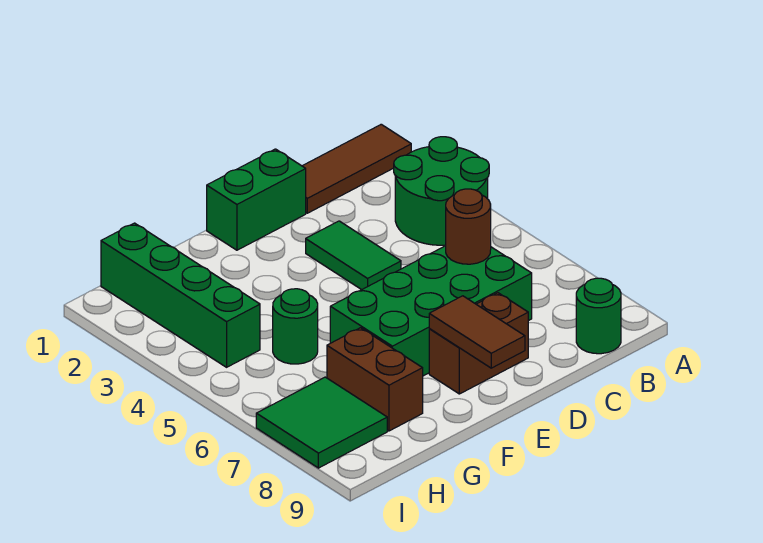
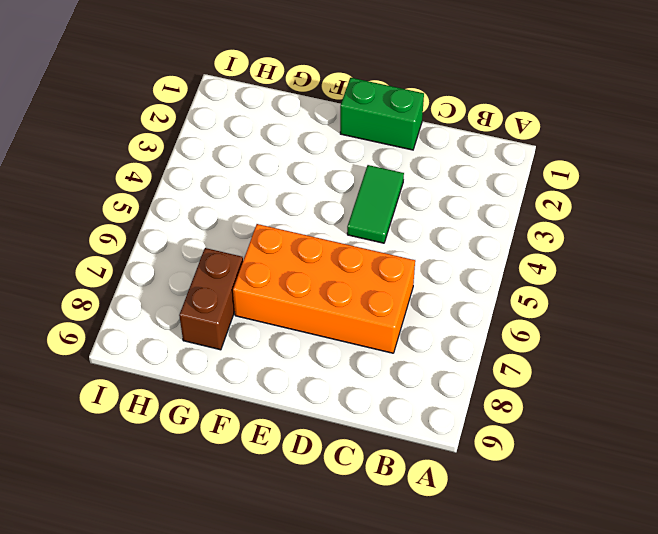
orange 2x4 brick [233,224,415,353] -> green 2x4 brick [330,246,532,376]
none -> brown 1x3 tile [303,124,411,213]
none -> green 2x2 round brick [394,137,489,245]
none -> green 1x1 round brick [576,278,621,354]

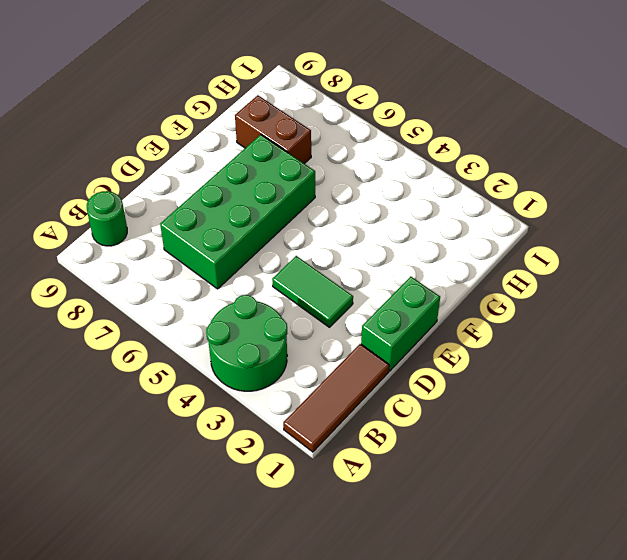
none -> brown 1x2 brick [429,293,528,394]
none -> green 1x1 round brick [273,289,318,364]
none -> green 1x4 brick [101,223,260,367]

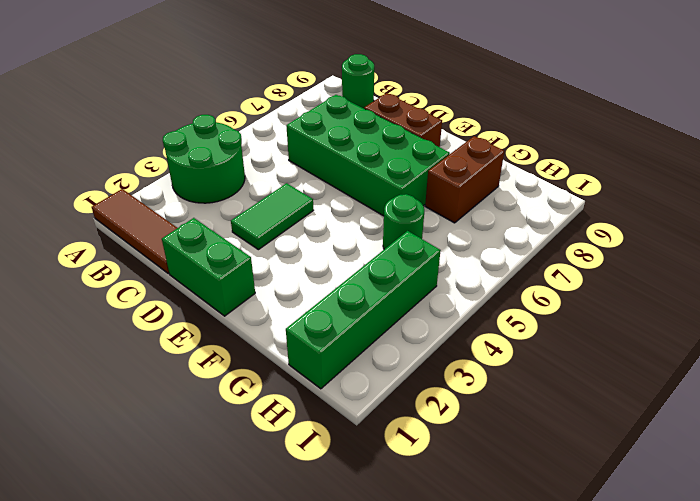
none -> green 2x2 tile [256,377,387,468]
none -> brown 1x1 round brick [446,189,491,264]
none -> brown 1x2 tile [429,296,525,368]

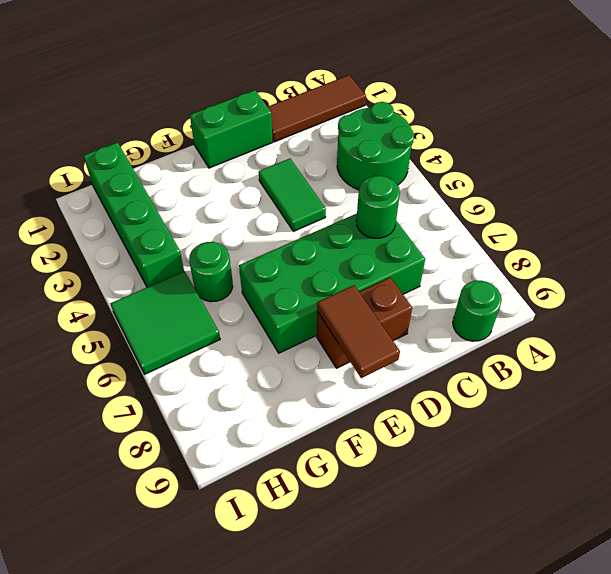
green 1x1 round brick [356,176,400,238] -> brown 1x1 round brick [446,189,491,264]
green 2x2 tile [110,271,220,374] -> green 2x2 tile moved to [256,377,387,468]
none -> brown 1x2 brick [327,328,423,431]

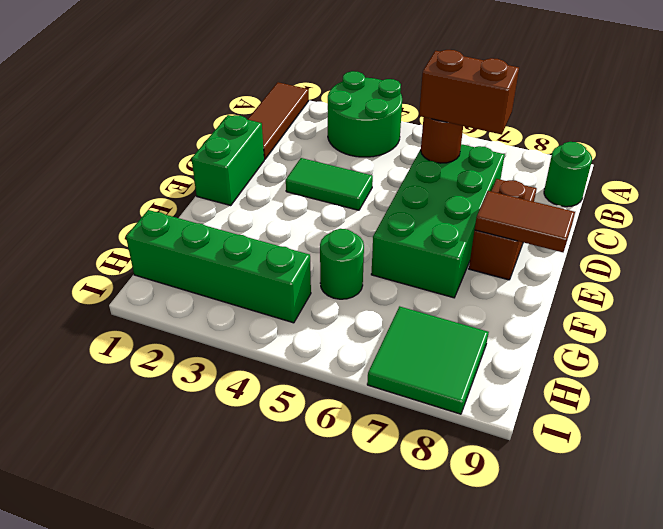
brown 1x2 brick [419,50,519,135] -> brown 1x2 brick moved to [327,328,423,431]

